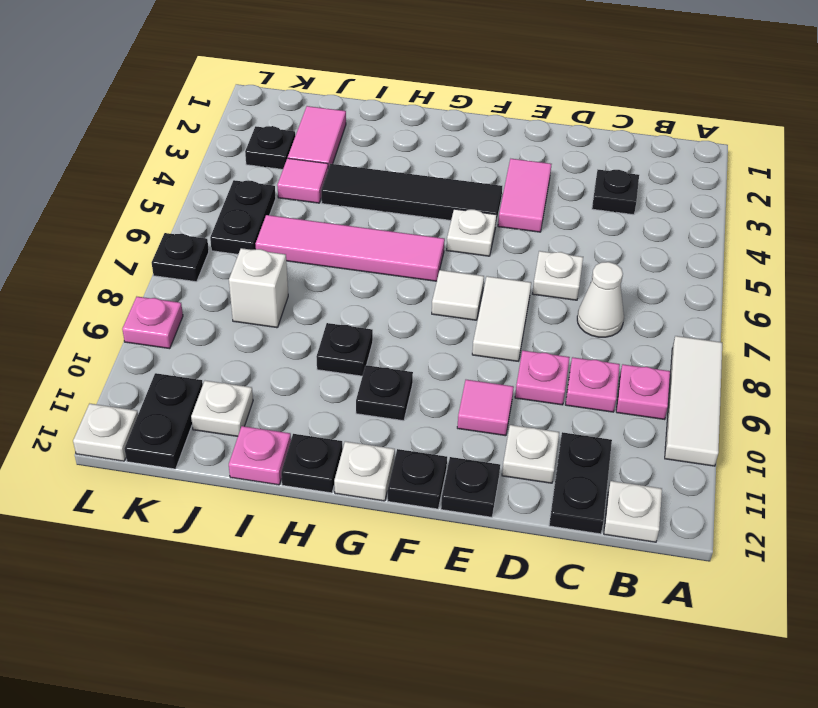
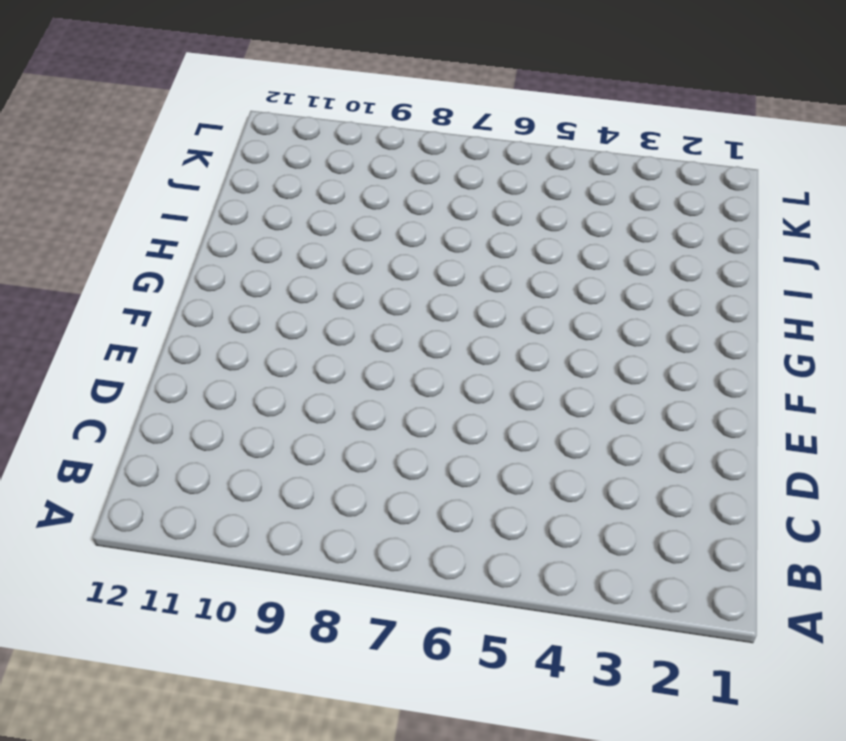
none -> white 1x3 tile [665,336,722,466]
none -> pink 1x1 plate [616,364,670,420]
none -> white 1x1 plate [604,481,662,542]
none -> black 1x1 plate [592,170,639,215]

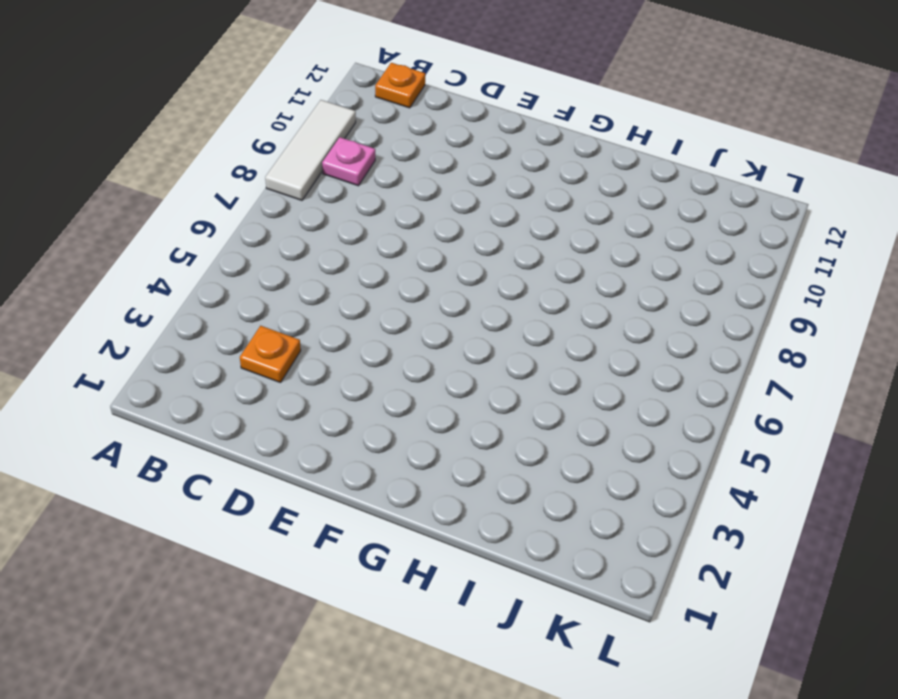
orange 1x1 plate [375,63,425,108] -> white 1x1 plate [604,481,662,542]
orange 1x1 plate [240,326,301,383] -> black 1x1 plate [592,170,639,215]
none -> white 1x1 cone [577,262,624,337]
none -> pink 1x1 plate [565,357,620,412]
none -> black 1x2 plate [549,432,612,534]
none -> white 1x1 plate [533,251,583,300]

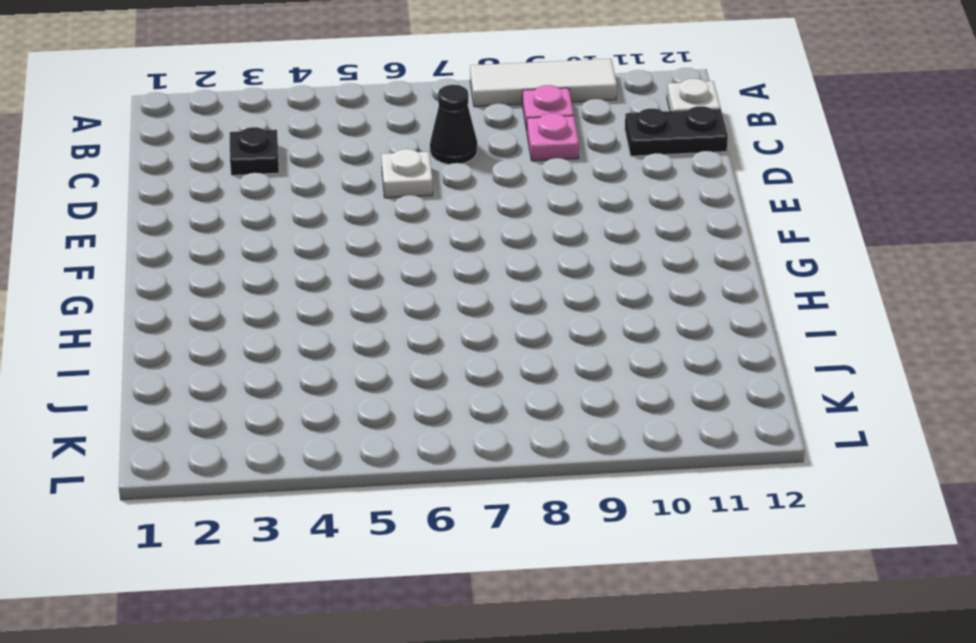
black 1x1 cone [430,85,477,164] -> white 1x1 cone [577,262,624,337]
none -> pink 1x1 plate [515,350,570,405]
none -> white 1x1 plate [502,425,559,483]
none -> pink 1x2 tile [498,159,551,232]
none -> white 1x2 tile [472,276,531,361]

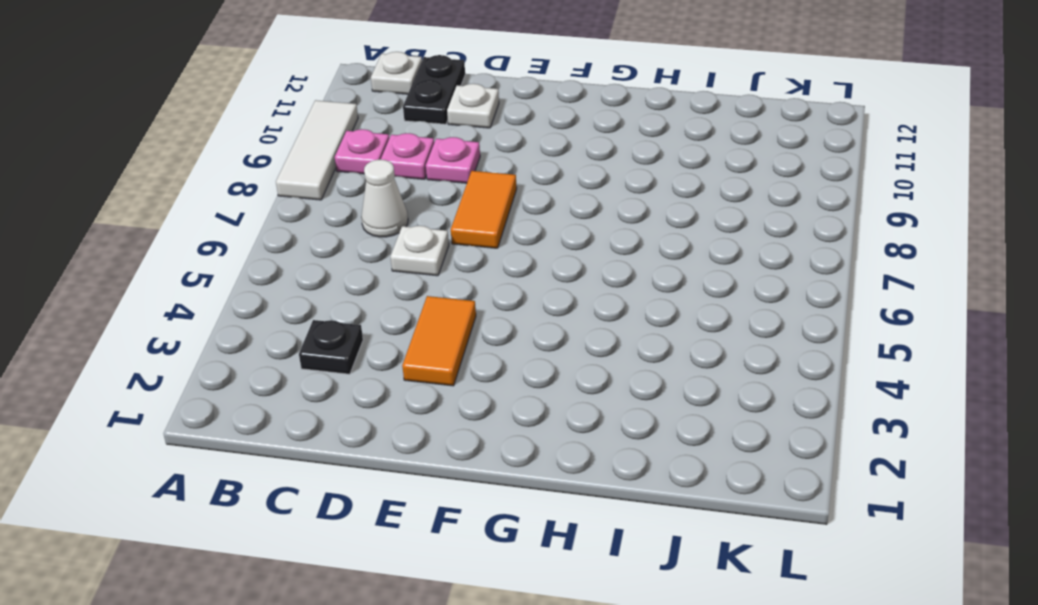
orange 1x2 tile [402,296,476,386] -> pink 1x2 tile [498,159,551,232]
orange 1x2 tile [451,171,517,248] -> white 1x2 tile [472,276,531,361]
none -> pink 1x1 tile [457,380,514,436]
none -> black 1x1 plate [441,457,500,517]
none -> black 1x4 tile [321,164,502,223]
none -> white 1x1 plate [447,209,497,256]

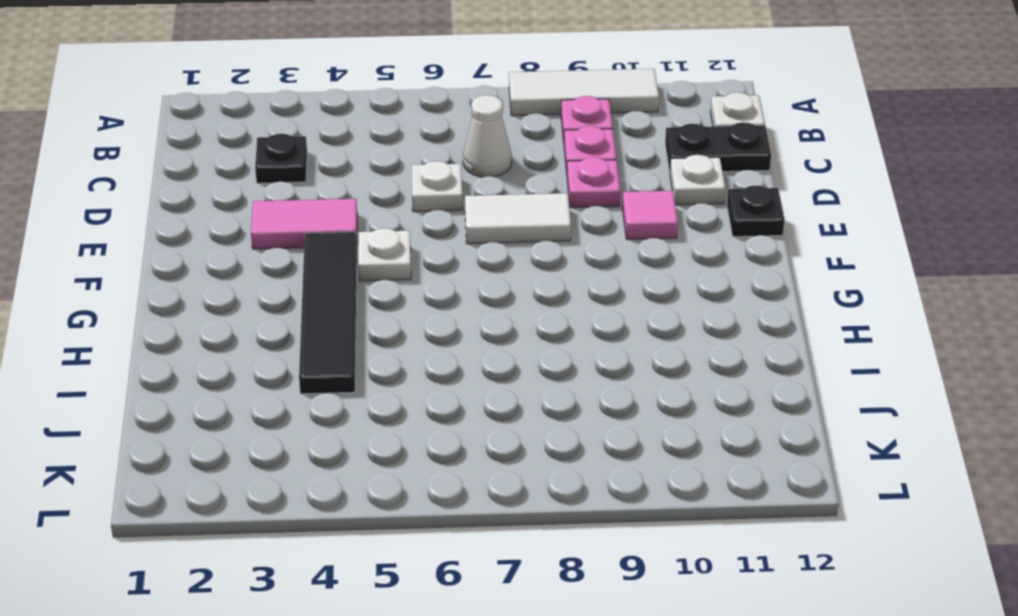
none -> white 1x1 tile [432,270,484,320]
none -> black 1x1 plate [388,449,447,509]
none -> pink 1x4 tile [256,215,445,281]
none -> black 1x1 plate [356,365,413,421]

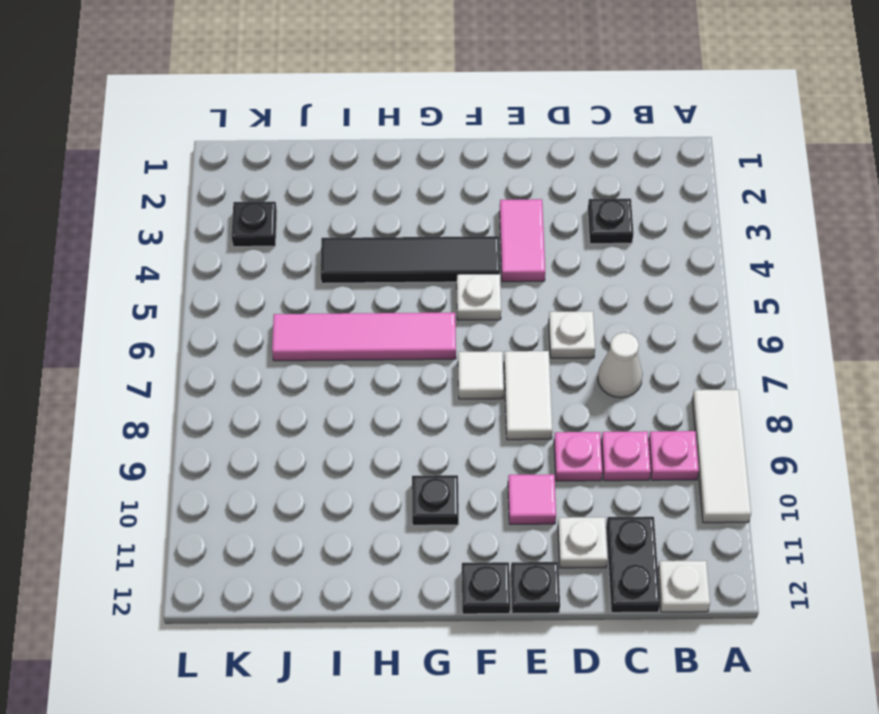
none -> white 1x1 plate [334,441,395,501]
none -> black 1x1 plate [316,323,373,376]
none -> black 1x1 plate [281,434,343,493]
none -> pink 1x1 plate [229,426,291,485]

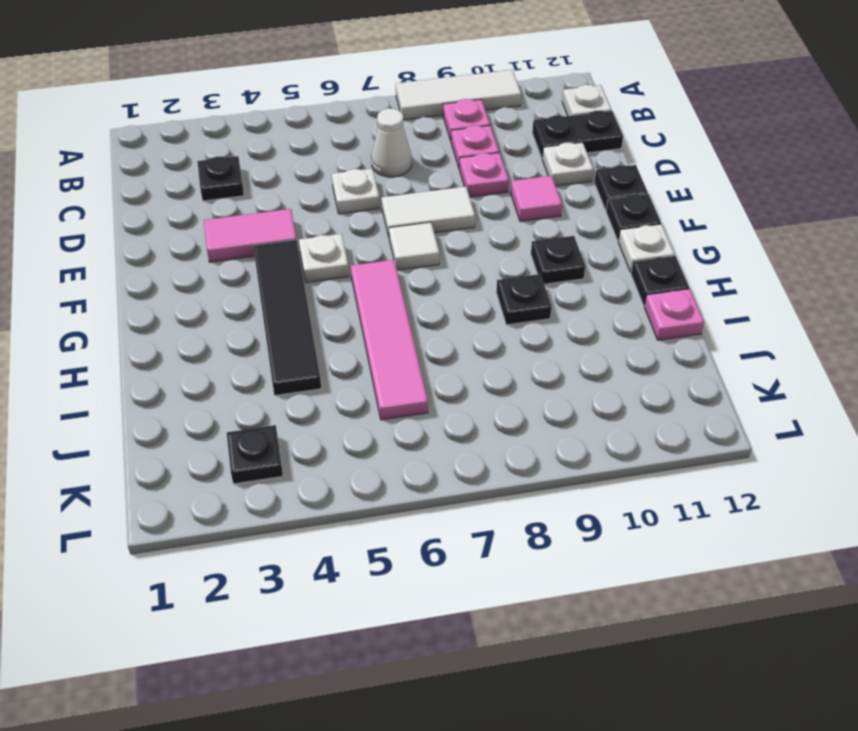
none -> pink 1x2 tile [288,106,346,168]
none -> pink 1x1 tile [277,158,328,203]
none -> white 1x1 brick [229,248,288,328]
none -> white 1x1 plate [191,381,253,436]

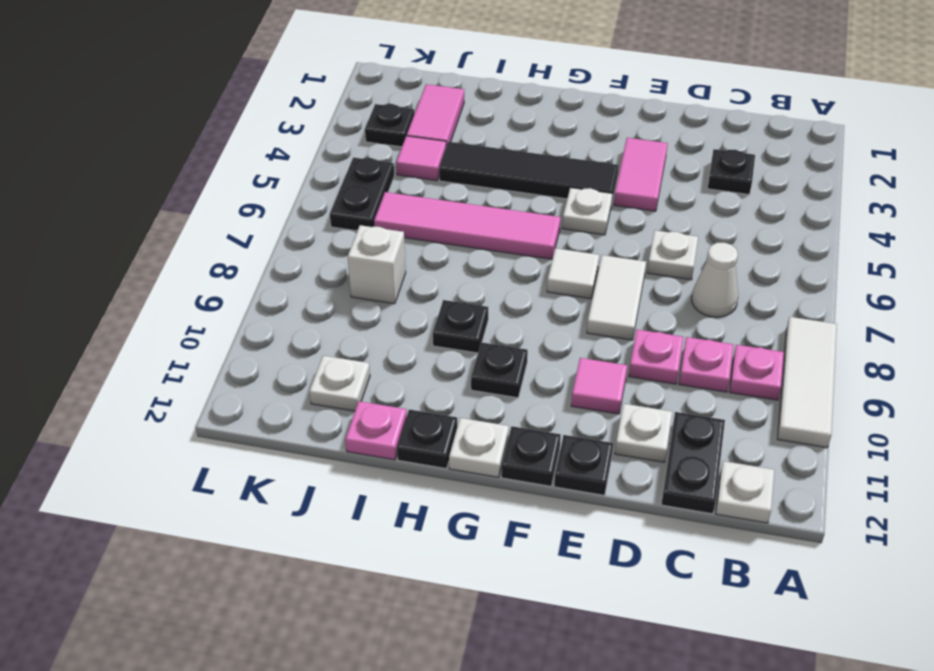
none -> black 1x2 plate [125,373,203,469]
none -> black 1x1 plate [152,233,209,282]
none -> pink 1x1 plate [122,297,183,349]
none -> white 1x1 plate [73,404,138,461]

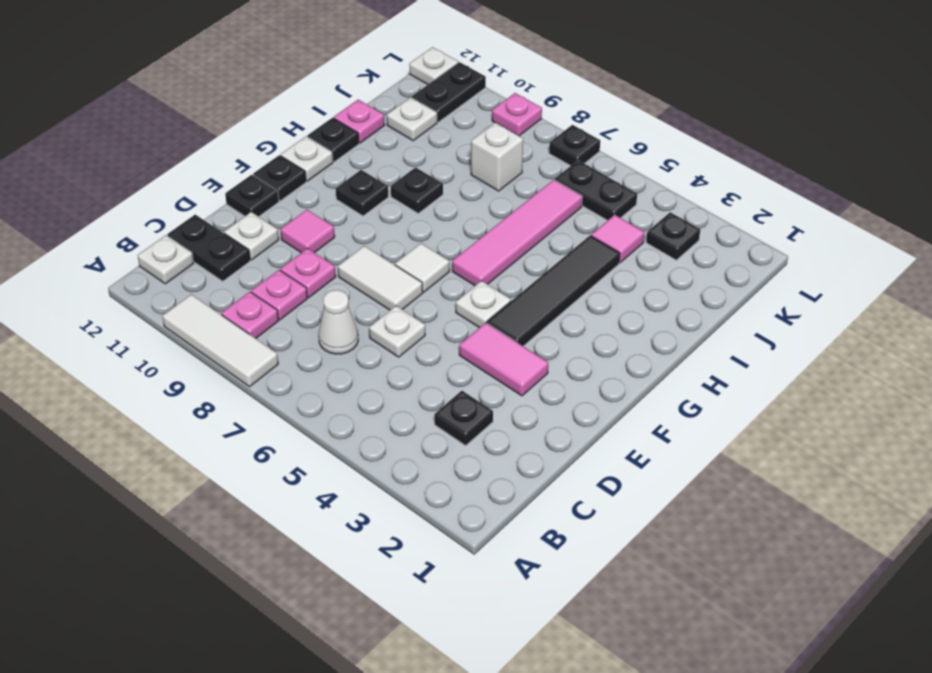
black 1x2 plate [412,62,486,122] -> black 1x2 plate turned to [125,373,203,469]
none -> pink 1x2 tile [288,106,346,168]

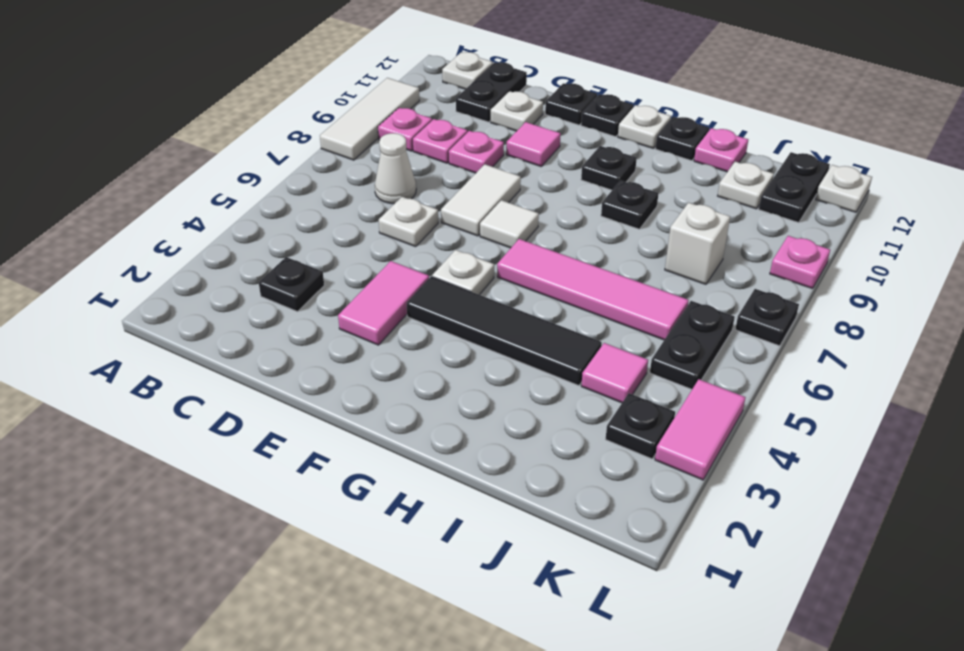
pink 1x2 tile [655,379,746,480] -> pink 1x2 tile moved to [288,106,346,168]

